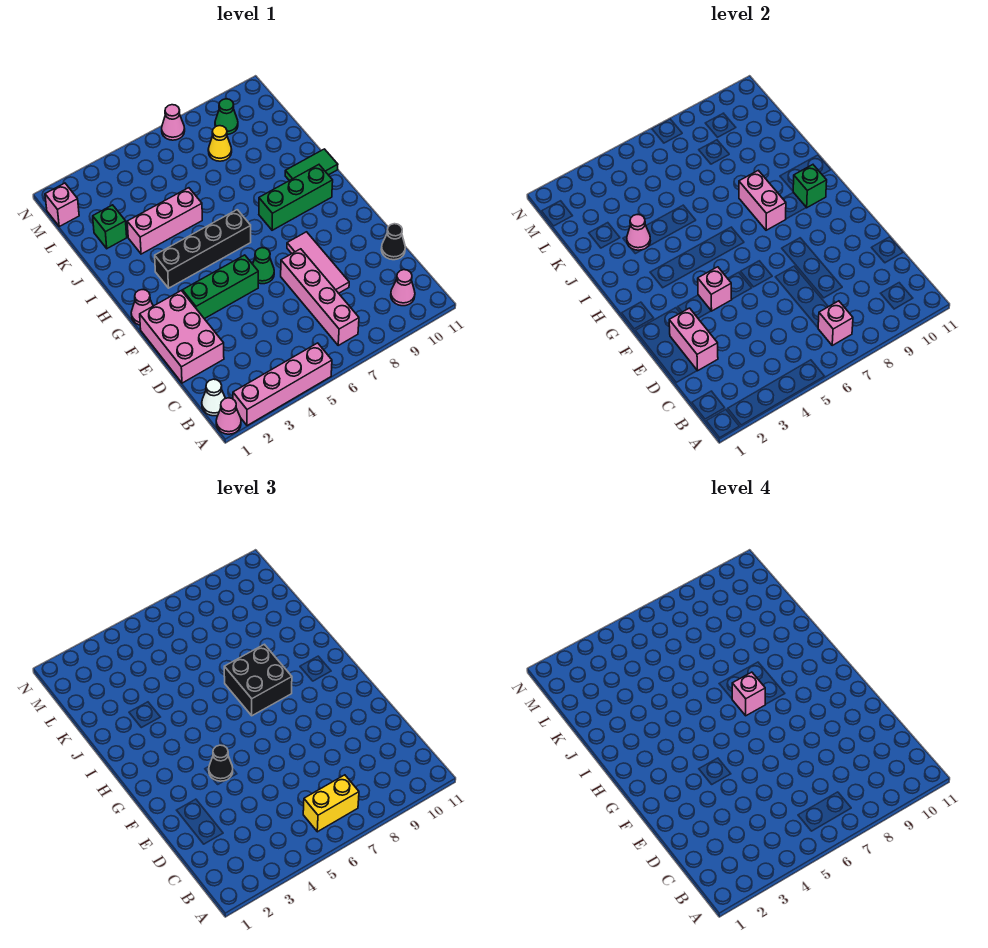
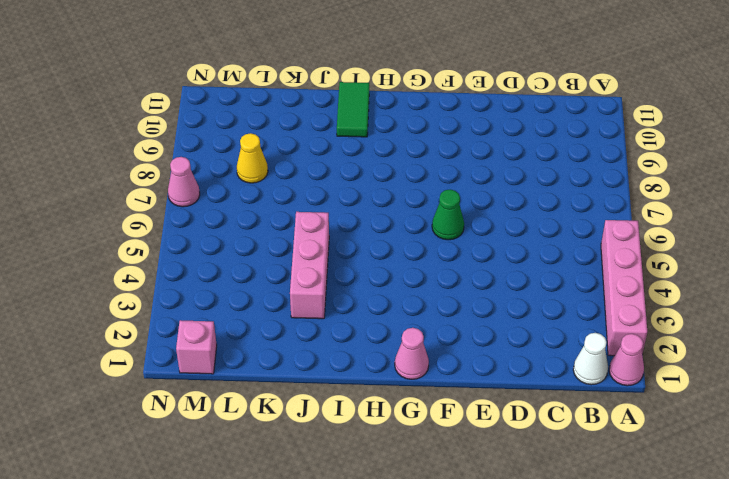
none -> pink 1x4 brick [281,249,359,345]
none -> pink 1x1 cone [391,270,415,306]
none -> pink 2x3 brick [140,291,224,383]
none -> pink 1x3 tile [287,232,349,293]

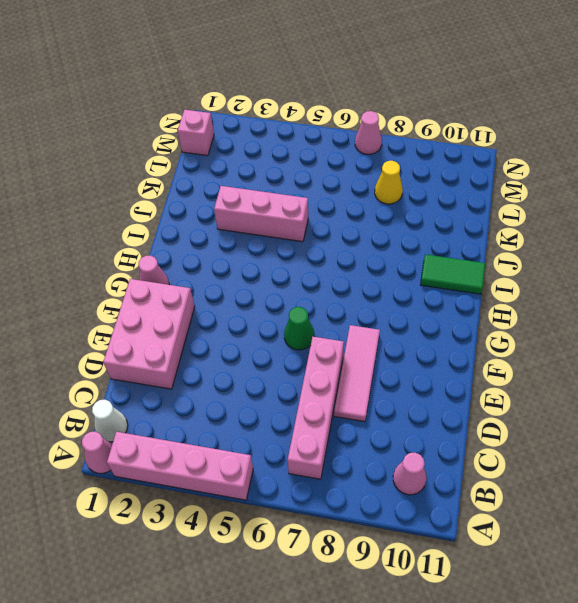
none -> black 1x1 cone [381,224,405,260]
none -> green 1x3 brick [183,255,258,319]
none -> black 1x4 brick [155,210,251,288]
none -> green 1x3 brick [259,165,333,230]

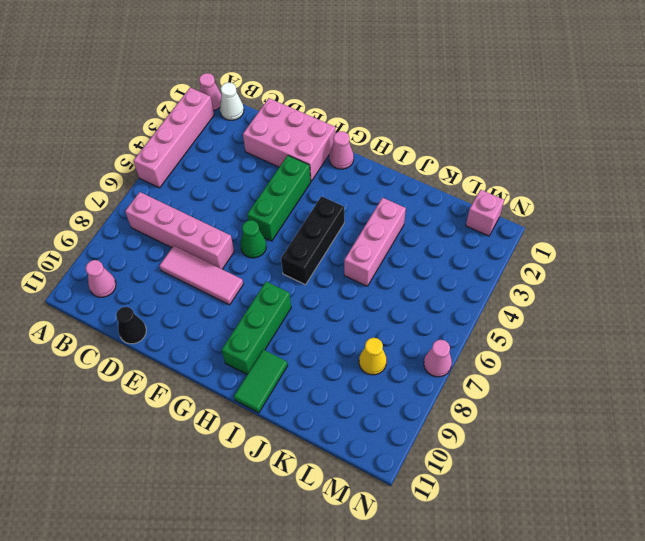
black 1x3 brick [281,196,344,285] -> black 1x4 brick [155,210,251,288]
none -> green 1x1 brick [93,205,127,248]
none -> green 1x1 cone [215,99,238,134]
none -> pink 1x1 brick [818,301,853,345]
none -> pink 1x2 brick [669,308,718,371]

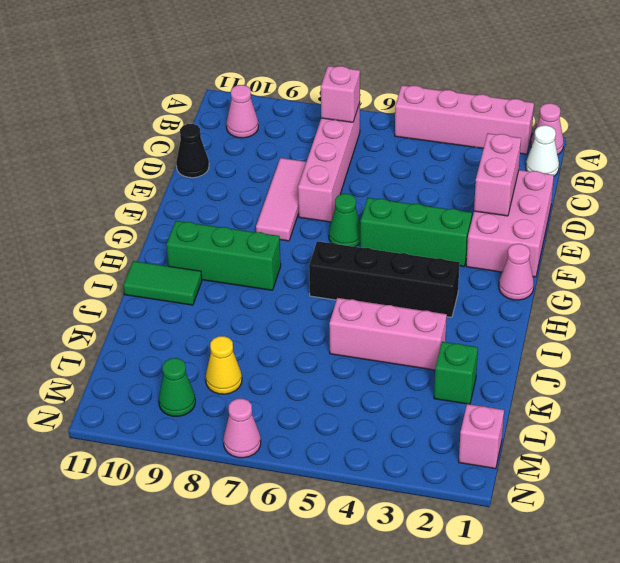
none -> pink 1x1 brick [698,267,732,311]
none -> pink 1x2 brick [739,170,786,230]
none -> green 1x1 brick [793,165,827,208]
none -> pink 1x1 cone [627,215,650,250]

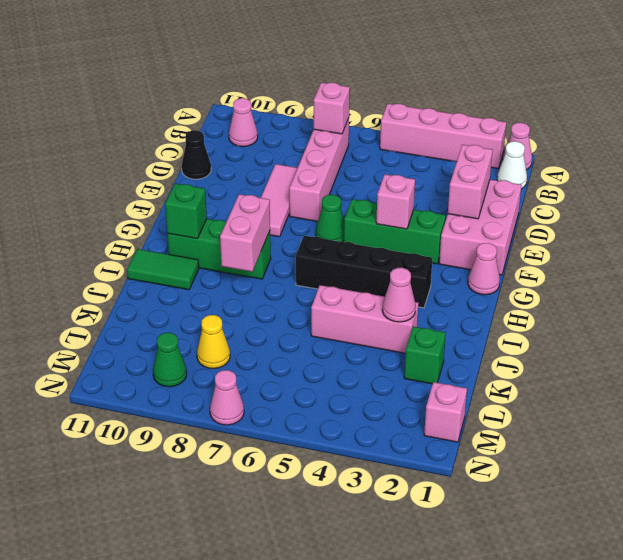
none -> yellow 1x2 brick [303,775,359,832]
none -> black 1x1 cone [209,745,233,781]
none -> black 2x2 brick [224,644,292,716]
none -> pink 1x1 brick [732,672,765,716]

